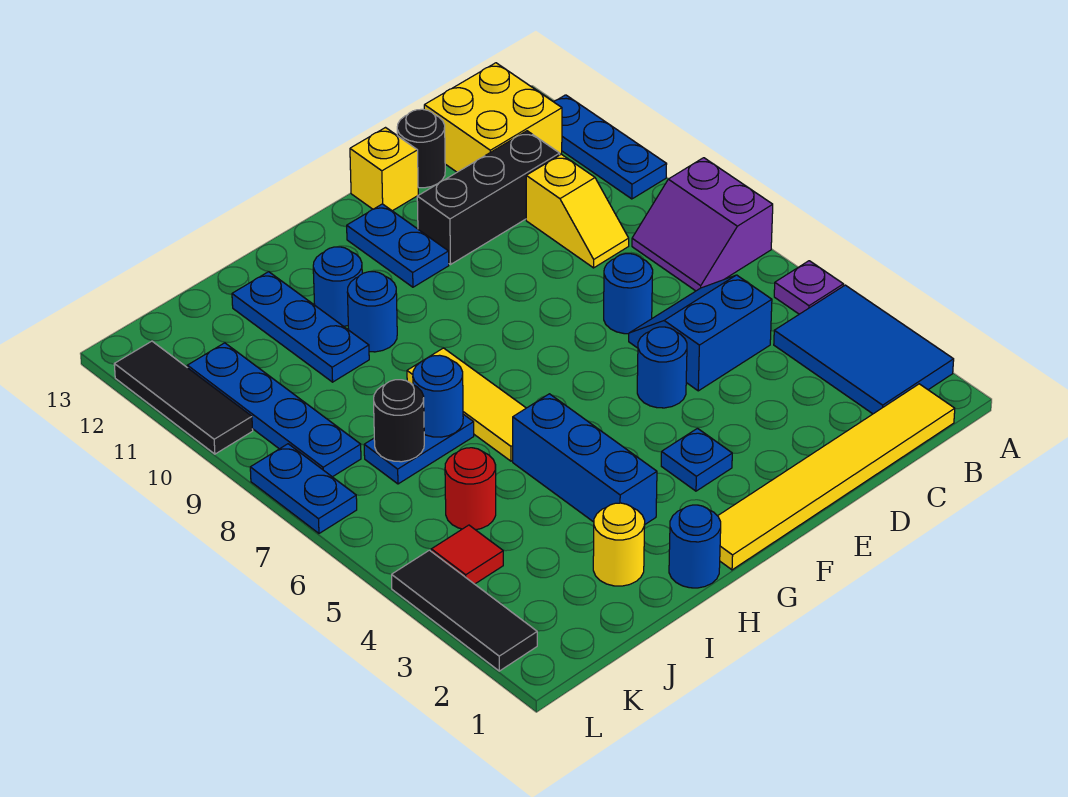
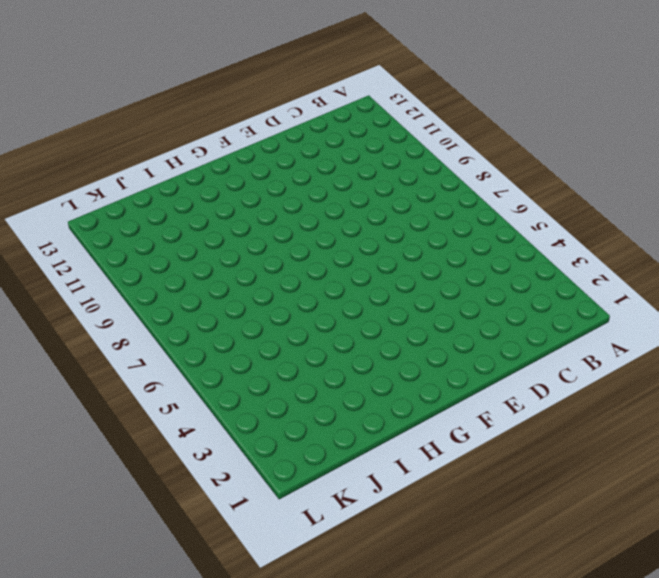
none -> blue 2x3 tile [774,285,954,414]
none -> purple 1x1 plate [774,261,843,314]
none -> purple 2x2 slope [632,158,773,291]
none -> blue 1x3 plate [554,95,667,199]

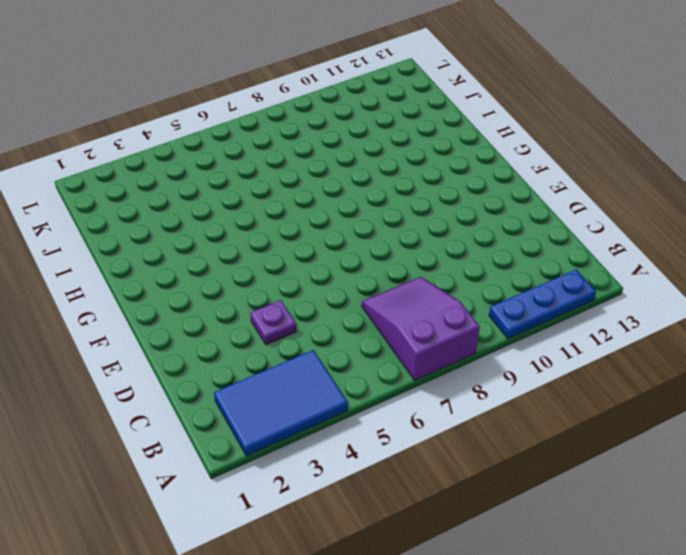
purple 2x3 slope [362,277,480,380] -> purple 2x2 slope [632,158,773,291]
purple 1x1 plate [250,300,297,345] -> purple 1x1 plate moved to [774,261,843,314]
none -> yellow 1x6 tile [718,384,955,570]
none -> yellow 2x2 brick [424,63,562,172]
none -> blue 2x2 slope [629,275,772,391]
none -> yellow 1x2 slope [526,154,629,268]

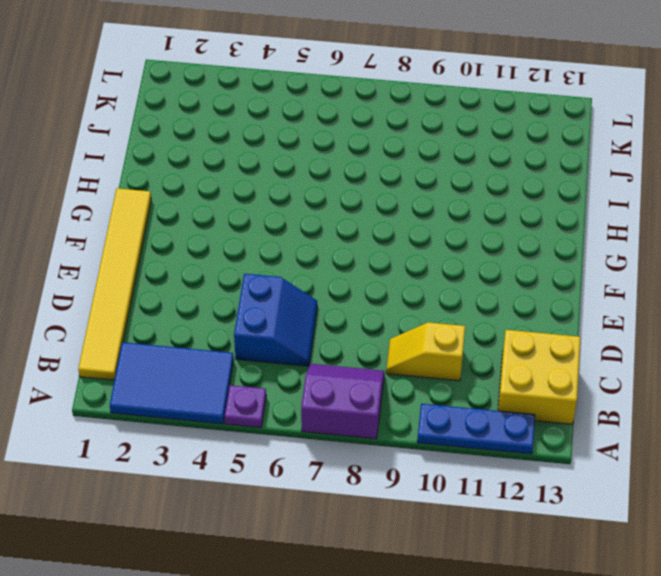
none -> black 1x3 brick [417,131,560,264]
none -> blue 1x1 round brick [604,254,653,334]
none -> black 1x1 round brick [397,109,445,188]
none -> blue 1x1 round brick [637,327,687,408]

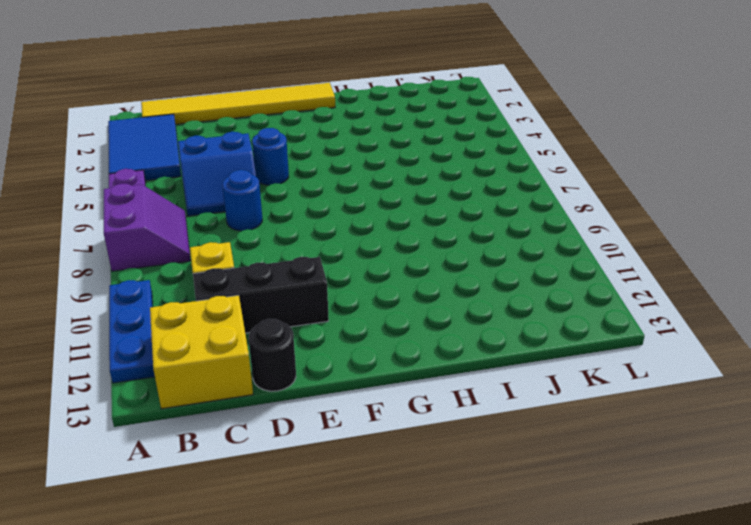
none -> yellow 1x1 brick [350,128,418,211]
none -> blue 1x1 plate [661,428,732,491]
none -> blue 1x2 plate [347,204,449,287]
none -> blue 1x1 round brick [669,505,721,588]

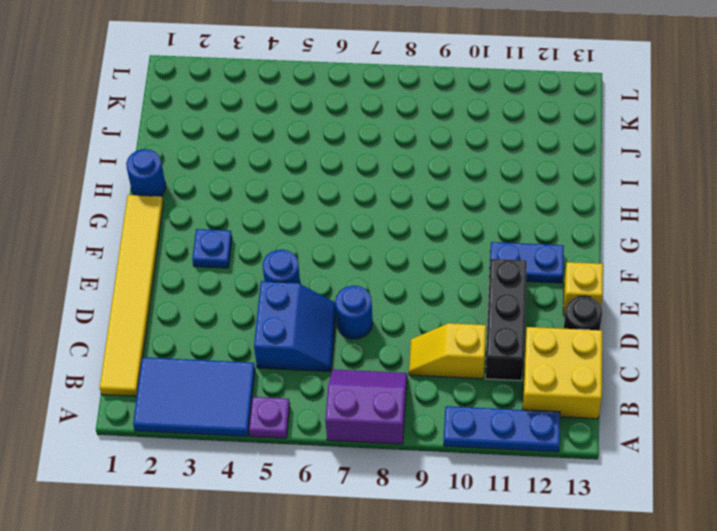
none -> blue 1x3 brick [513,394,657,524]
none -> yellow 1x3 tile [407,348,526,461]
none -> blue 1x1 round brick [347,272,397,352]
none -> blue 1x1 round brick [313,247,362,326]

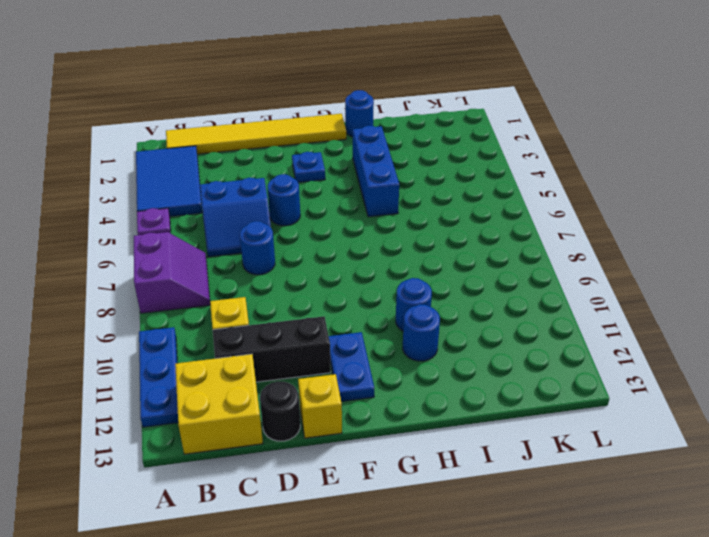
none -> yellow 1x3 tile [407,348,526,461]
none -> yellow 1x1 round brick [593,503,645,586]
none -> blue 1x2 plate [364,414,474,484]
none -> blue 1x3 plate [232,272,369,382]

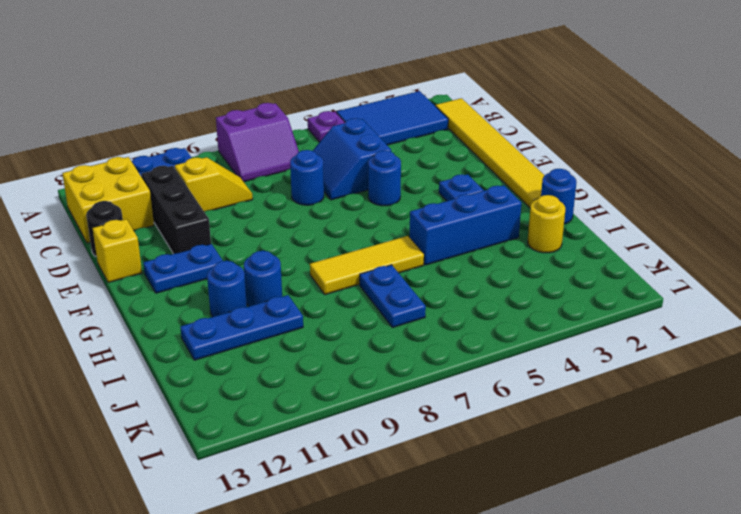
none -> red 1x1 round brick [445,448,496,530]
none -> red 1x1 tile [431,525,503,584]
none -> blue 1x4 plate [187,343,361,477]
none -> black 1x3 tile [392,550,537,671]

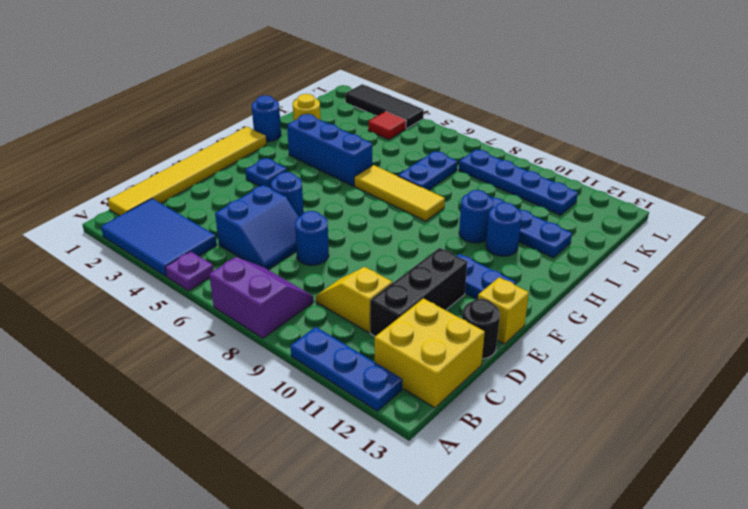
none -> red 1x1 round brick [445,448,496,530]
none -> blue 1x2 plate [250,444,357,533]
none -> black 1x3 tile [114,341,253,454]
none -> blue 1x1 round brick [413,355,463,437]

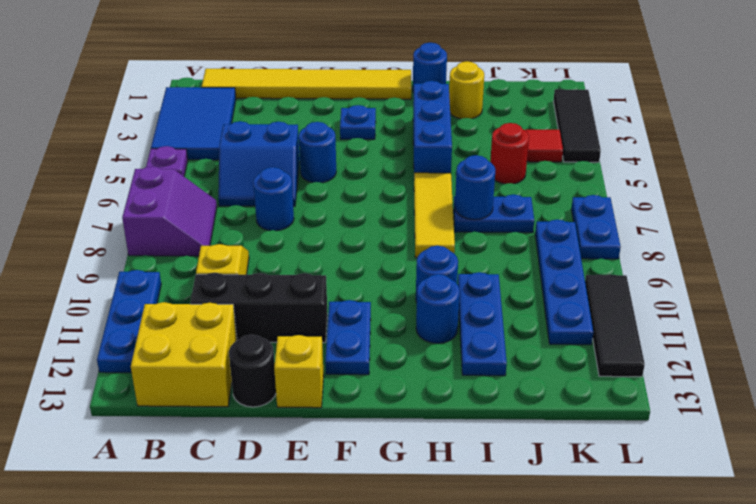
none -> black 1x1 round brick [374,380,424,462]

